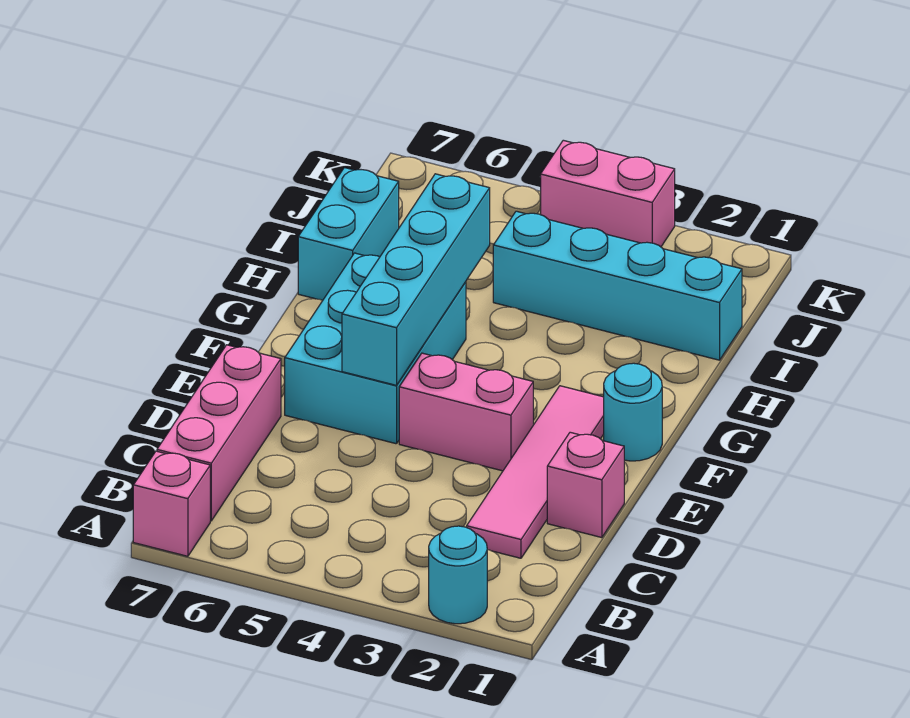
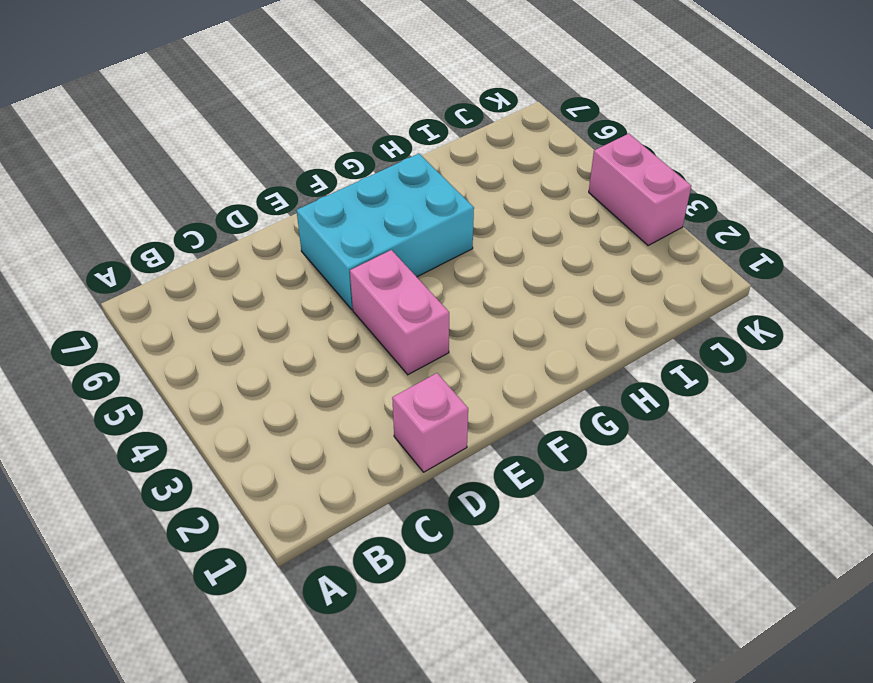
none -> cyan 1x1 round brick [429,526,487,624]
none -> pink 1x1 brick [133,451,210,556]
none -> pink 1x3 brick [157,345,281,521]

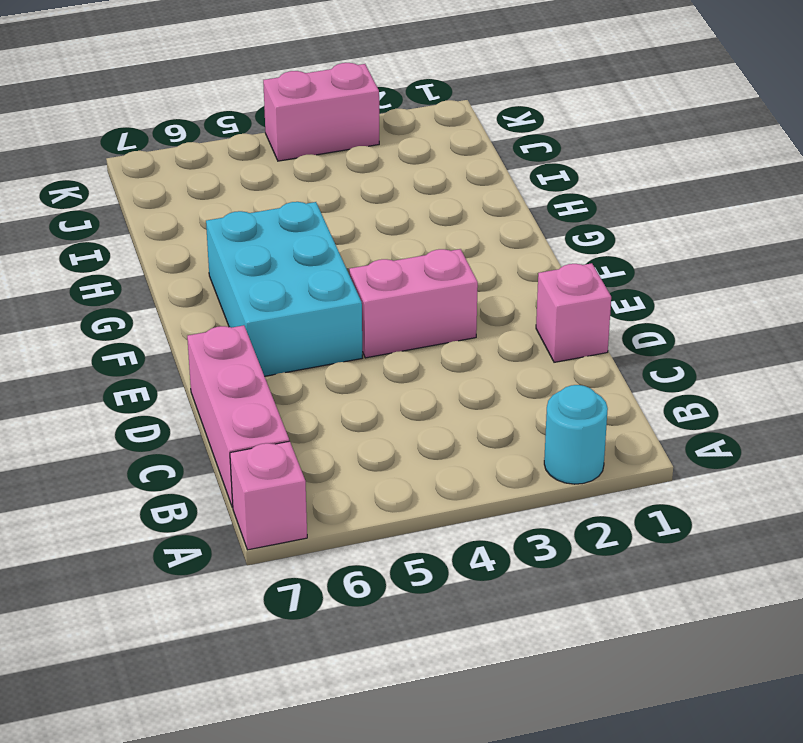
none -> pink 1x4 tile [467,386,604,558]
none -> cyan 1x1 round brick [604,363,662,461]
none -> cyan 1x2 brick [298,168,399,300]

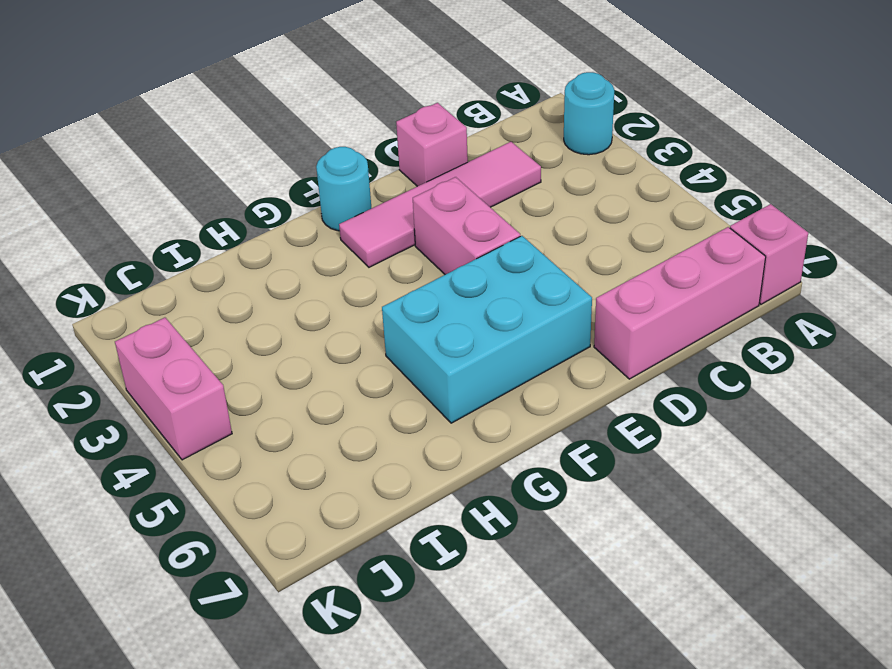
none -> cyan 1x2 brick [298,168,399,300]
none -> cyan 1x4 brick [493,211,742,360]
none -> cyan 1x4 brick [342,174,490,385]

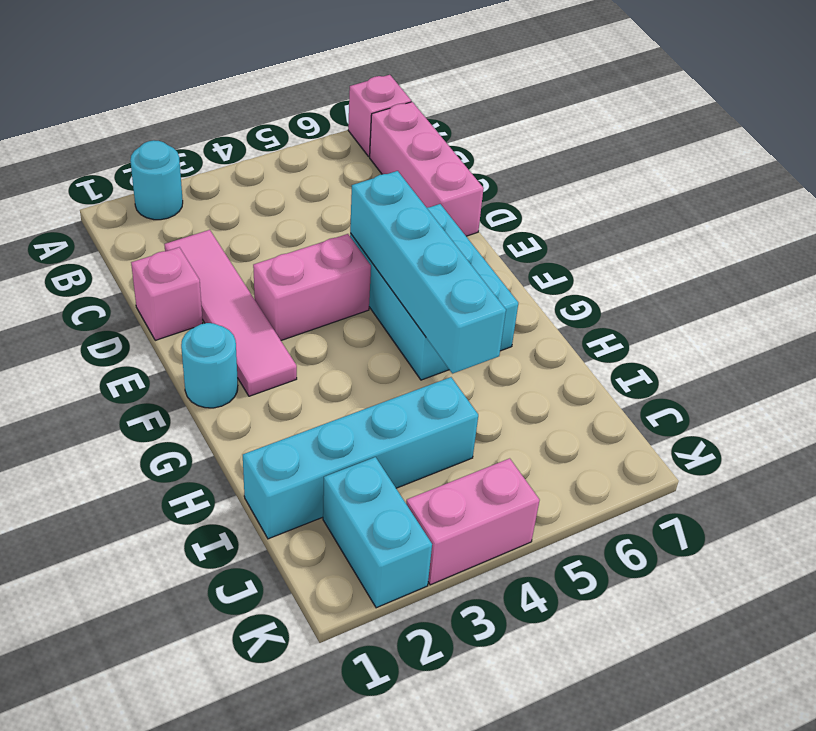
cyan 1x2 brick [323,457,432,608] -> cyan 1x2 brick moved to [298,168,399,300]

